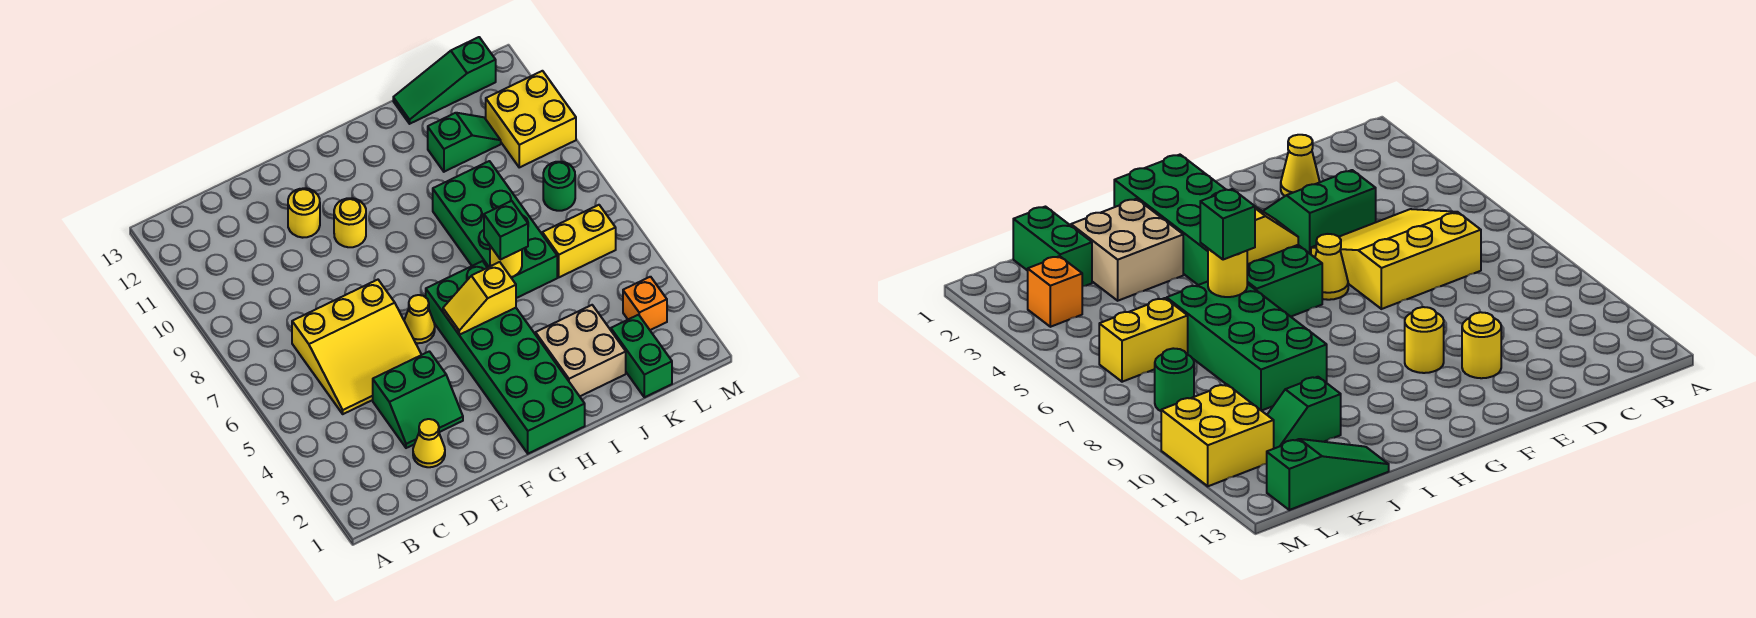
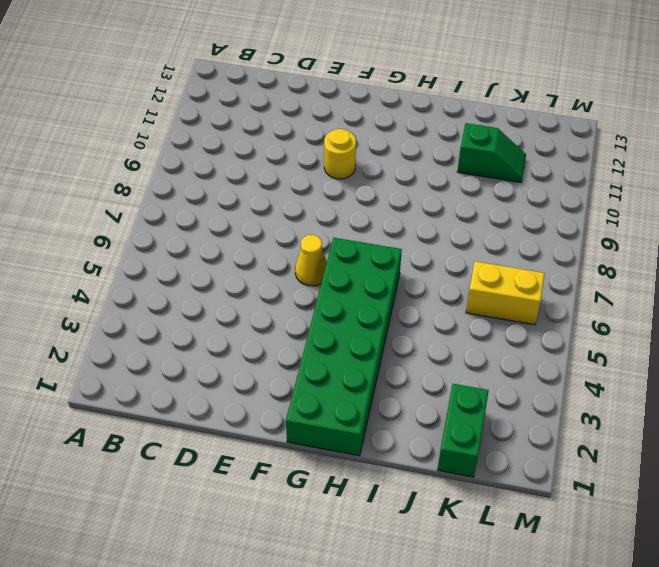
none -> yellow 3x3 slope [292,280,421,414]
none -> yellow 1x1 cone [413,419,445,467]
none -> green 2x2 slope [373,351,463,448]

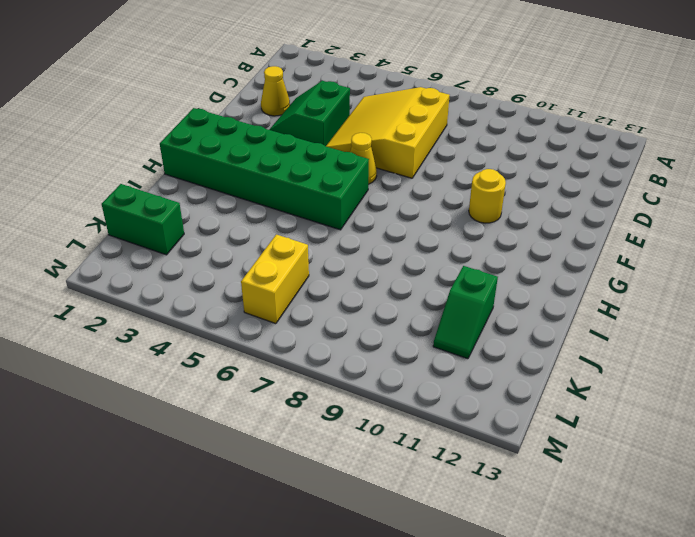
none -> yellow 1x1 round brick [288,188,320,238]
none -> tan 2x2 brick [535,305,626,396]
none -> green 2x4 brick [433,161,557,298]

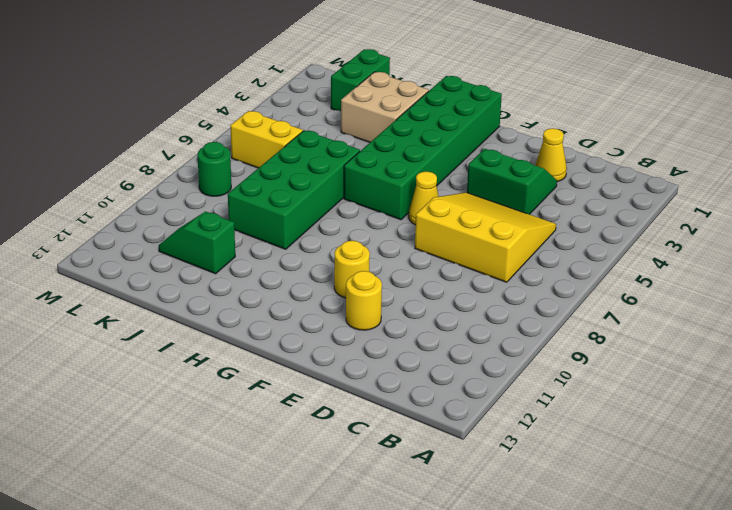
none -> green 1x3 slope [393,37,496,124]
none -> orange 1x1 brick [623,277,667,330]
none -> yellow 2x2 brick [486,71,576,167]

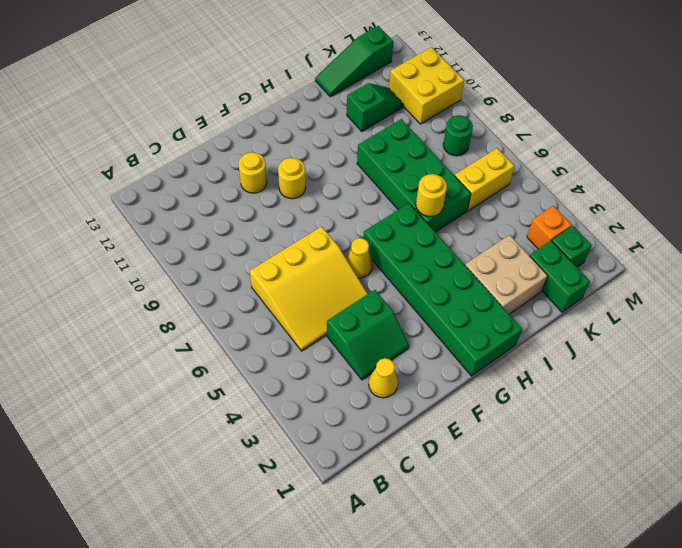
green 1x1 brick [552,226,592,267] -> green 1x1 brick moved to [484,201,528,260]
none -> yellow 1x2 slope [443,262,516,335]

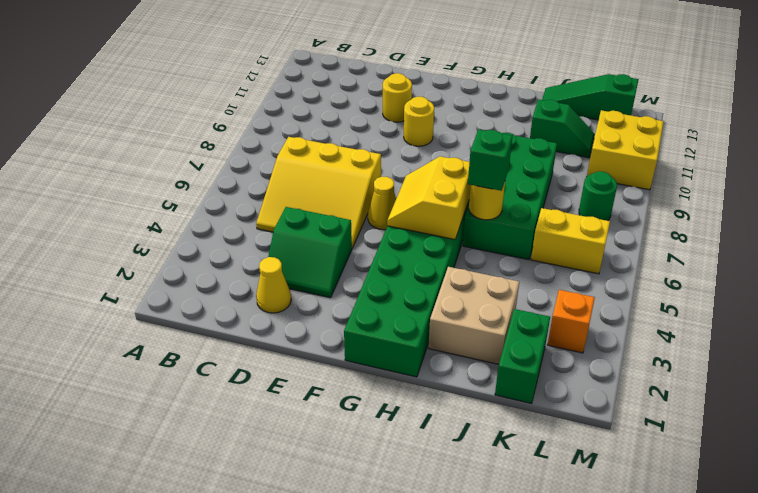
yellow 2x2 slope [387,156,471,239] -> yellow 1x2 slope [443,262,516,335]

